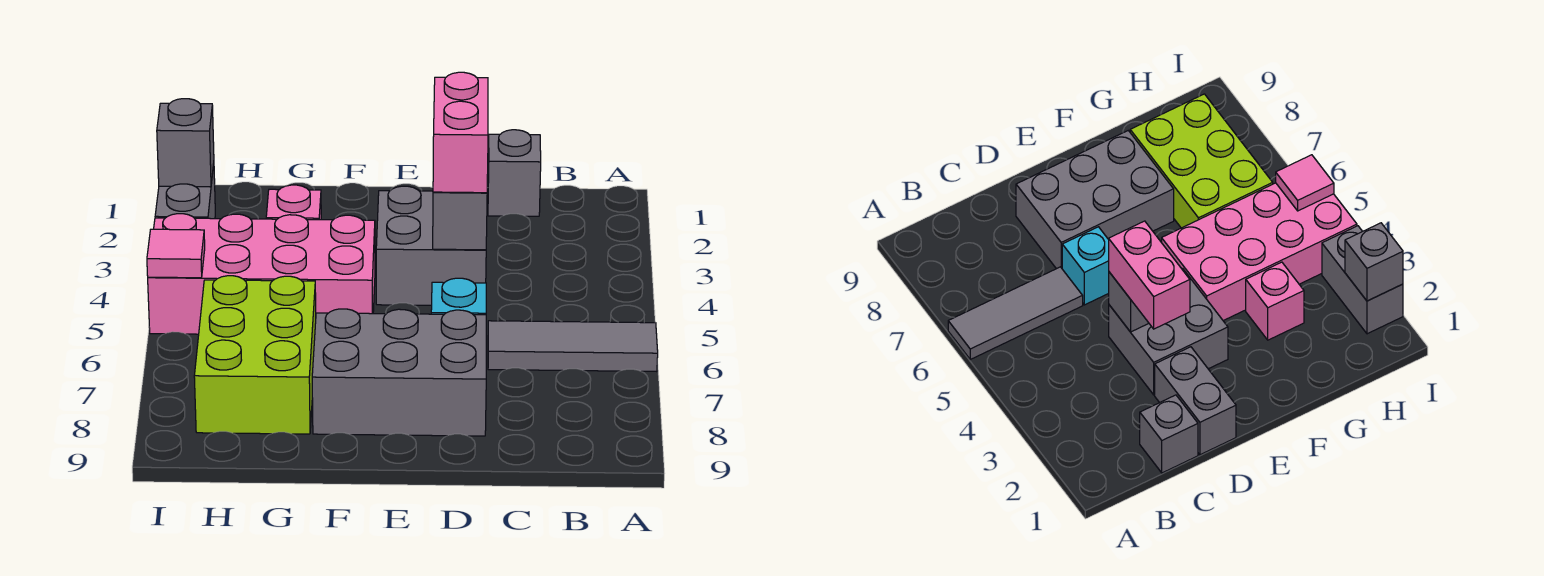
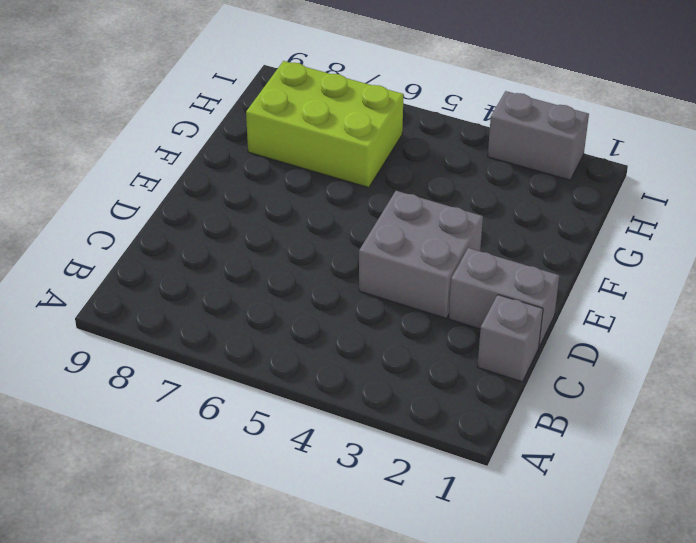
none -> grey 1x3 tile [488,321,658,372]
none -> cyan 1x1 brick [431,278,486,315]
none -> grey 2x3 brick [312,309,486,436]

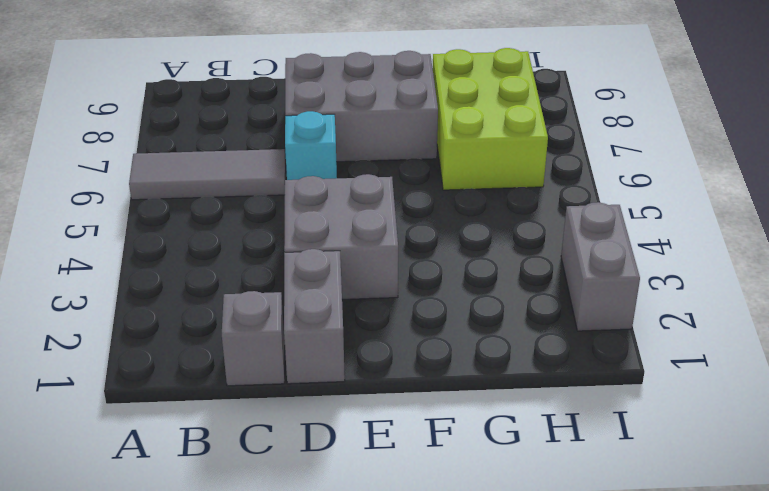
none -> pink 2x4 brick [148,214,375,334]
none -> pink 1x1 brick [266,185,321,220]
none -> grey 1x1 brick [433,192,487,250]

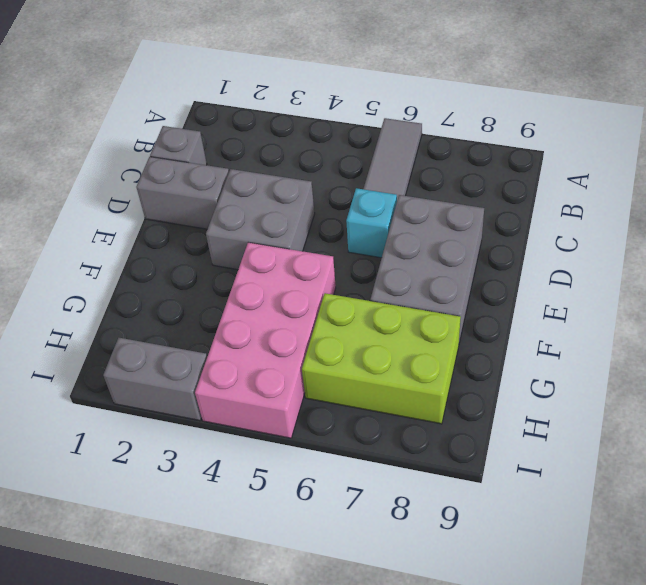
none -> pink 1x1 brick [266,185,321,220]
none -> grey 1x1 brick [433,192,487,250]
none -> grey 1x1 brick [157,99,214,187]

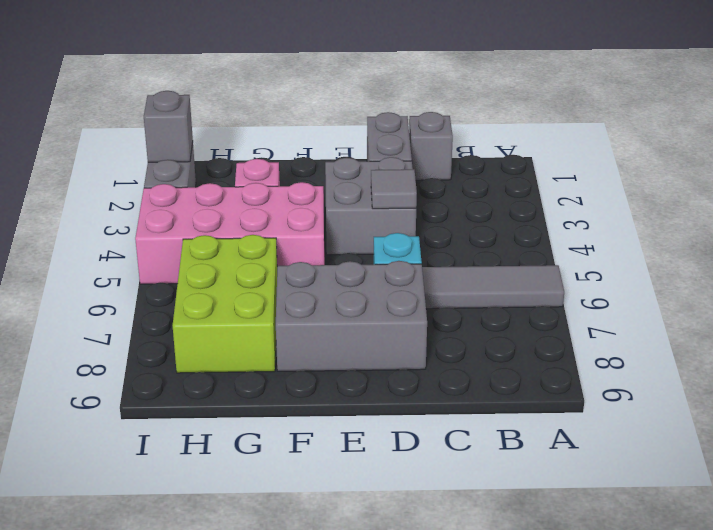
grey 1x1 tile [371,169,417,209] -> grey 1x1 brick [433,192,487,250]
none -> pink 1x1 tile [147,229,205,278]
none -> pink 1x2 brick [433,72,488,193]

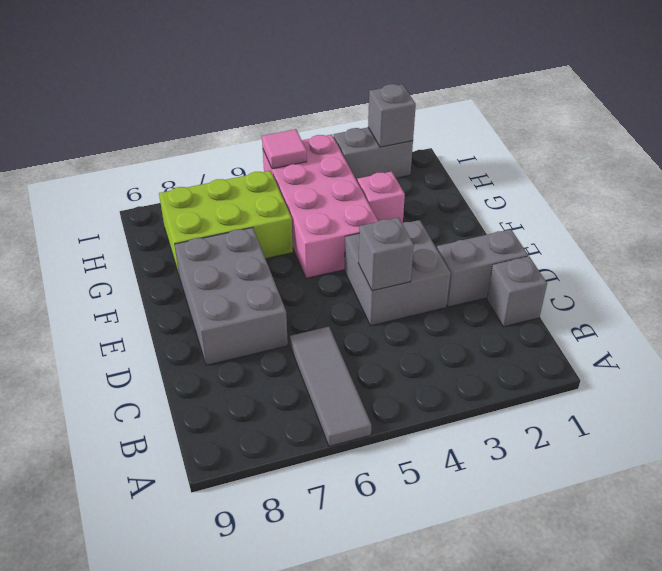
none -> cyan 1x1 brick [431,278,486,315]
none -> pink 1x2 brick [433,72,488,193]

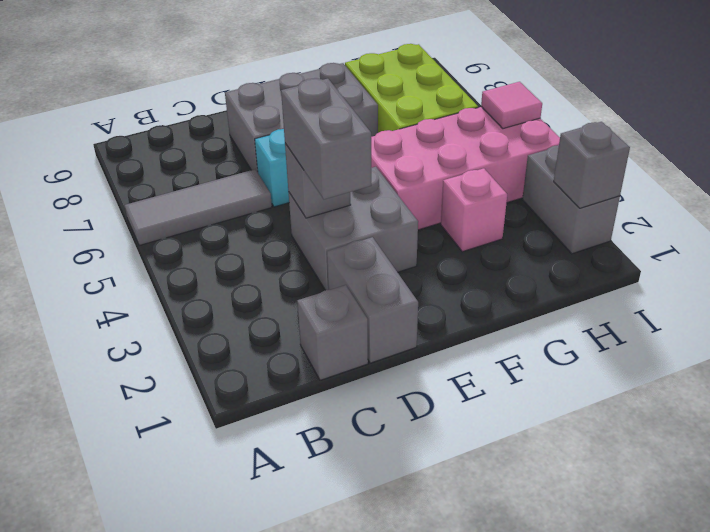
grey 1x2 brick [281,78,371,199] -> pink 1x2 brick [433,72,488,193]

